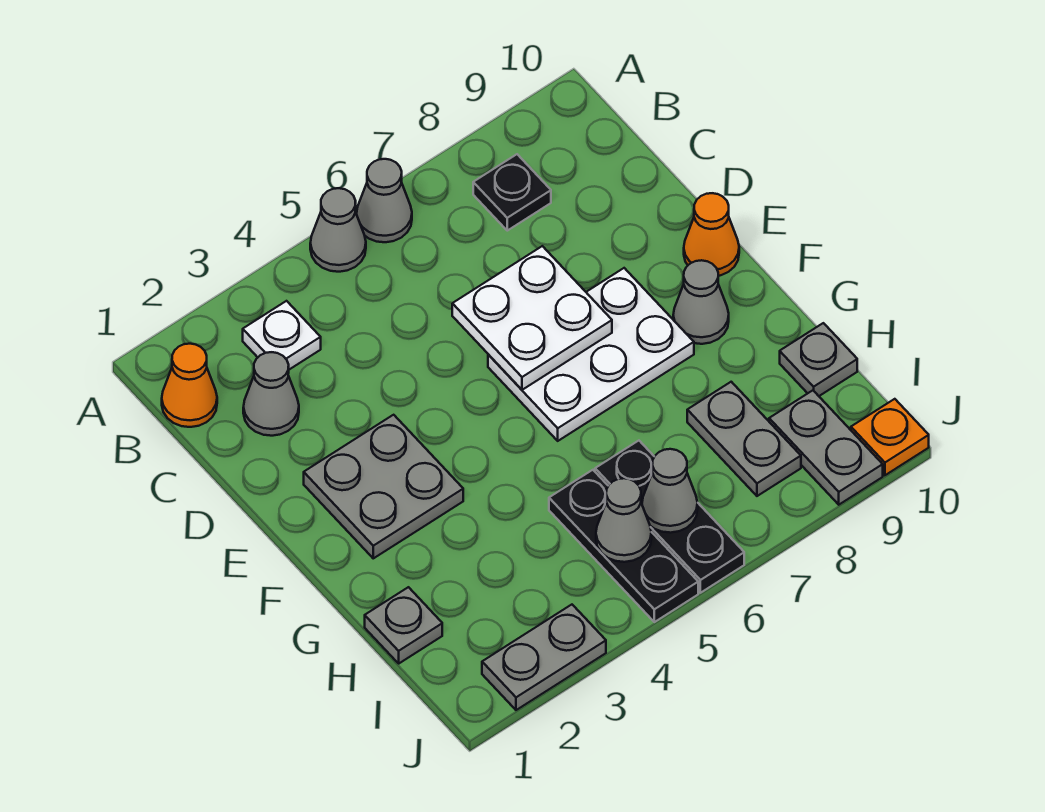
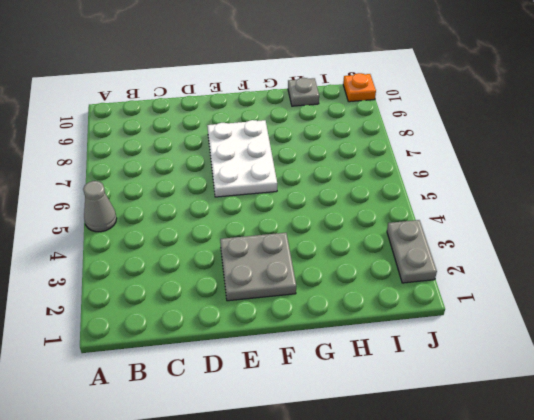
none -> grey 1x1 cone [357,159,412,242]
none -> orange 1x1 cone [162,344,217,427]
none -> white 1x1 plate [243,301,321,370]

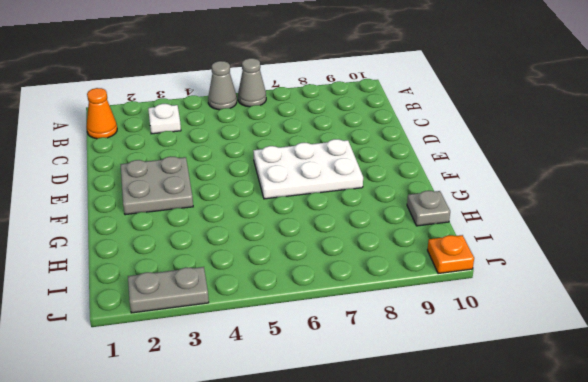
none -> black 1x1 plate [473,154,551,231]
none -> grey 1x1 cone [243,352,299,436]
none -> orange 1x1 cone [684,193,739,276]

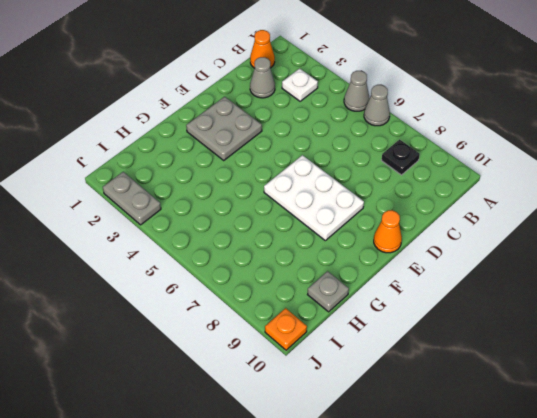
none -> grey 1x1 cone [673,260,729,344]
none -> grey 1x1 plate [365,587,442,663]
none -> black 1x3 plate [549,470,698,622]

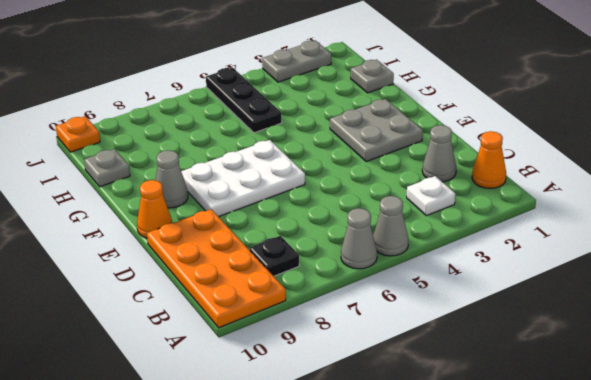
orange 2x4 plate [147,209,286,328] -> none
none -> black 1x3 plate [595,441,744,593]
none -> grey 1x2 plate [687,382,801,496]
none -> grey 1x2 plate [769,390,883,505]

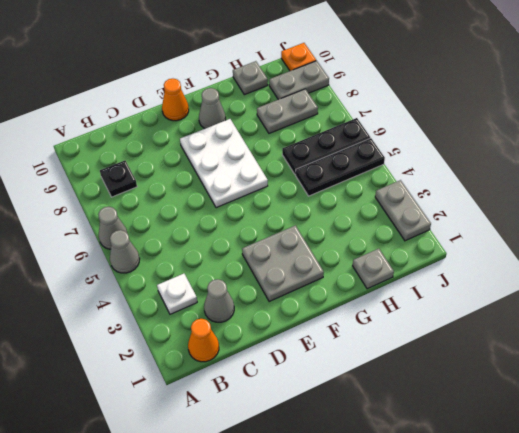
none -> white 2x2 plate [452,246,612,390]
none -> grey 1x1 cone [596,478,651,562]
none -> grey 1x1 cone [642,449,698,533]

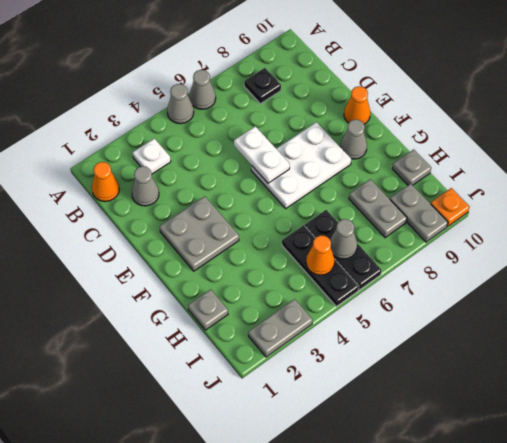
white 1x2 plate [234,126,290,183] -> white 2x2 plate [452,246,612,390]
orange 1x1 cone [306,235,335,275] -> grey 1x1 cone [596,478,651,562]

